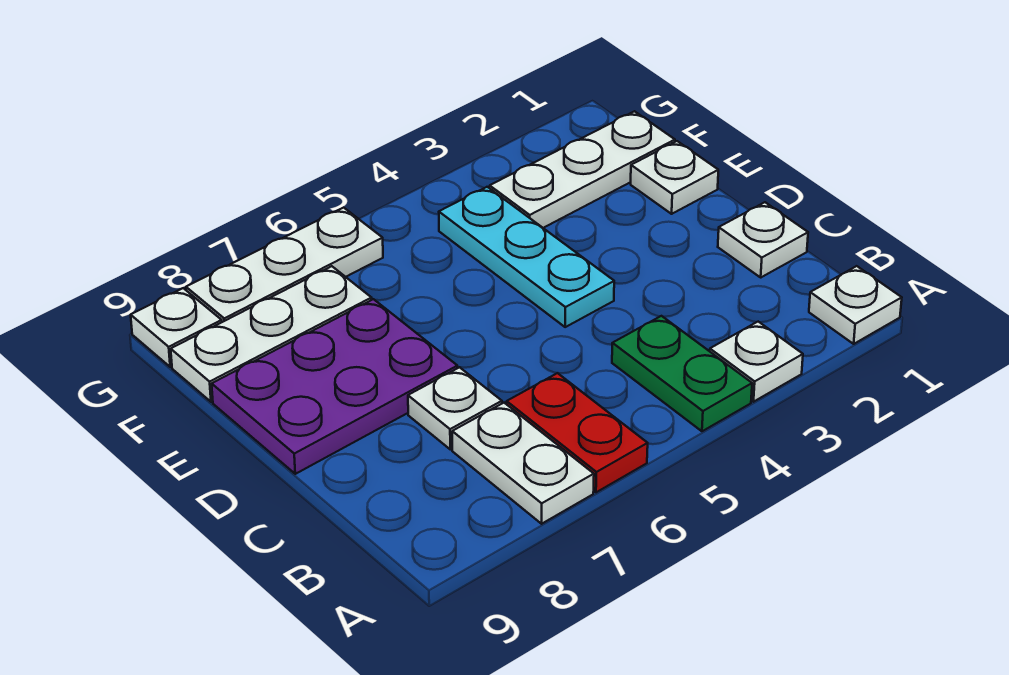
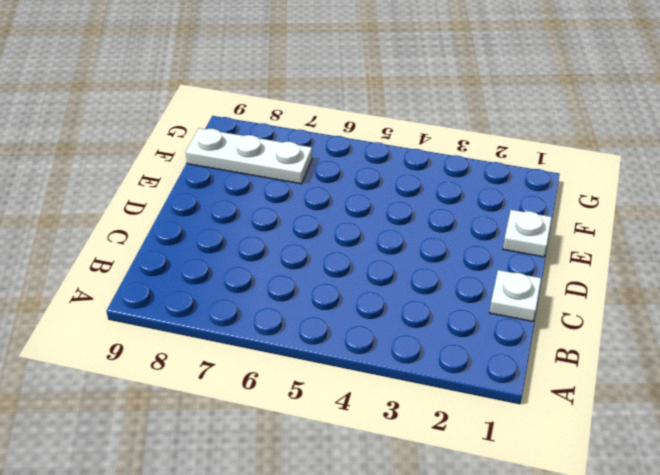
none -> white 1x1 plate [809,266,902,344]
none -> white 1x1 plate [710,322,803,402]
none -> green 1x2 plate [612,316,752,431]

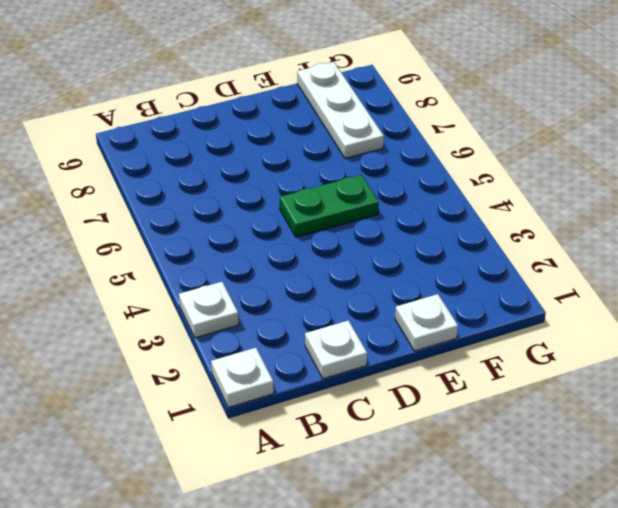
green 1x2 plate [280,175,379,237] -> green 1x2 plate moved to [612,316,752,431]
none -> red 1x2 plate [507,373,648,492]
none -> white 1x2 plate [452,403,594,524]
none -> white 1x1 plate [408,367,502,449]

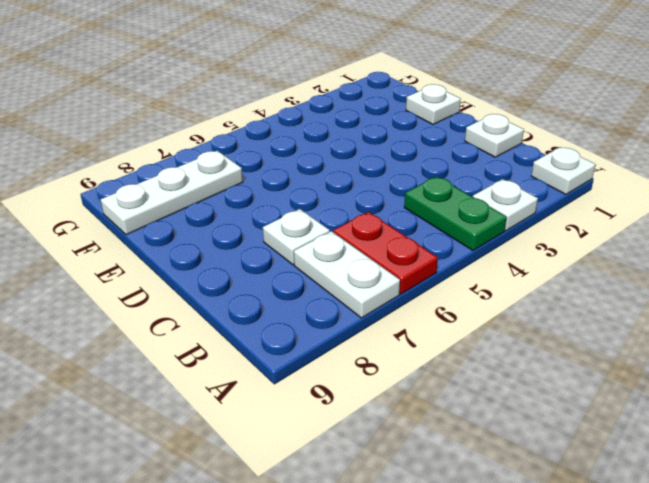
none -> cyan 1x3 plate [439,187,614,327]
none -> purple 2x3 plate [212,299,457,474]
none -> white 1x3 plate [490,111,675,228]

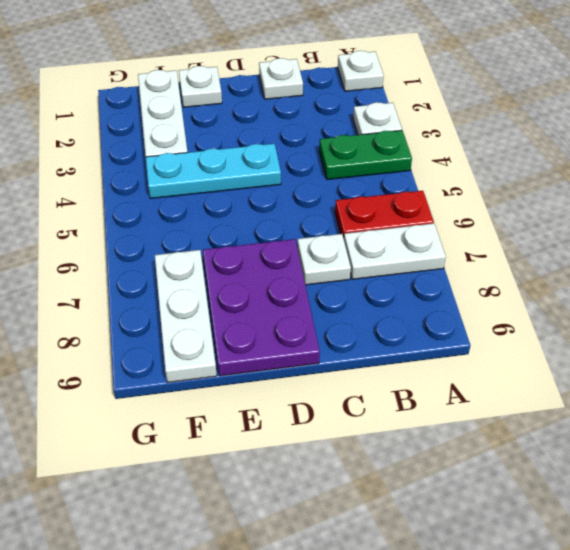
none -> white 1x3 plate [186,208,383,322]
none -> white 1x1 plate [131,288,222,367]

